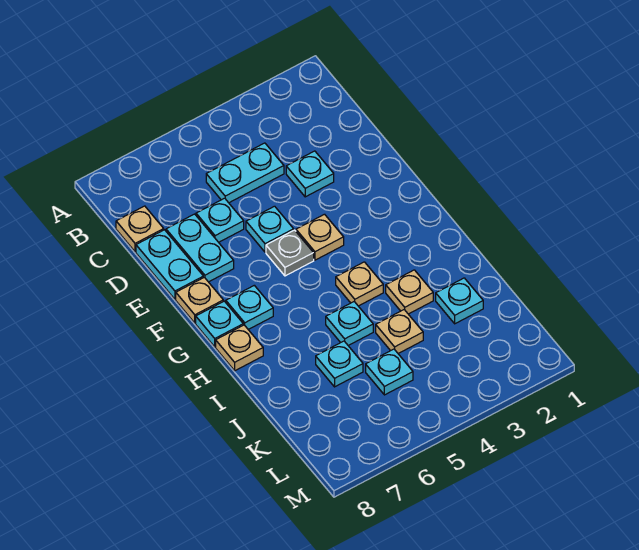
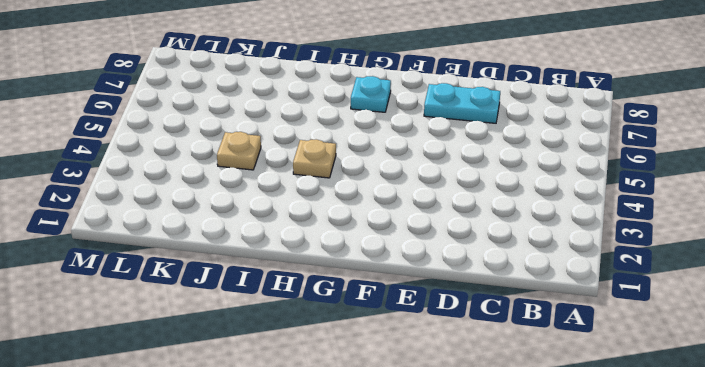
none -> cyan 1x2 plate [206,143,284,203]
none -> tan 1x1 plate [116,206,164,252]
none -> cyan 1x1 plate [286,151,334,197]

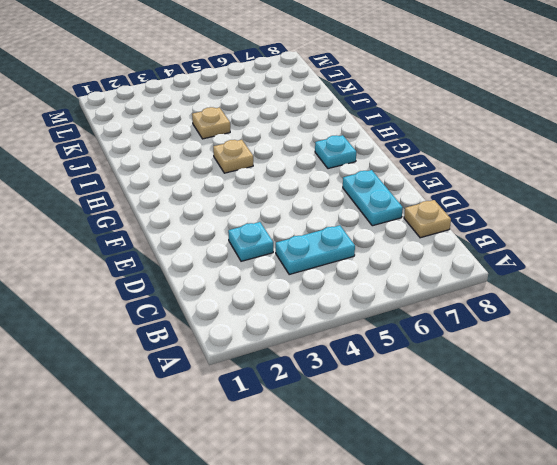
none -> cyan 1x1 plate [196,198,244,242]
none -> cyan 1x2 plate [136,230,203,299]
none -> cyan 1x1 plate [246,206,294,252]

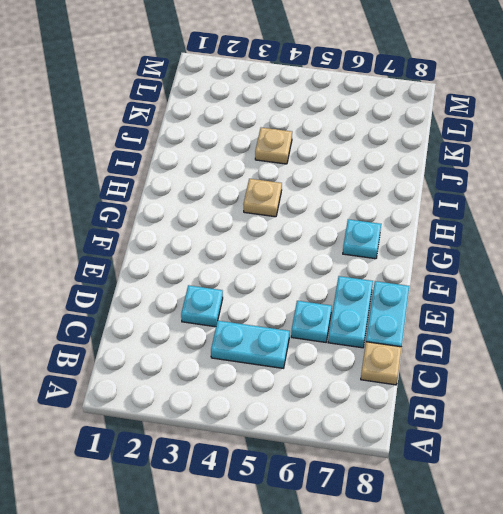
none -> cyan 1x1 plate [246,206,294,252]
none -> tan 1x1 plate [296,214,344,260]
none -> grey 1x1 plate [266,230,314,276]

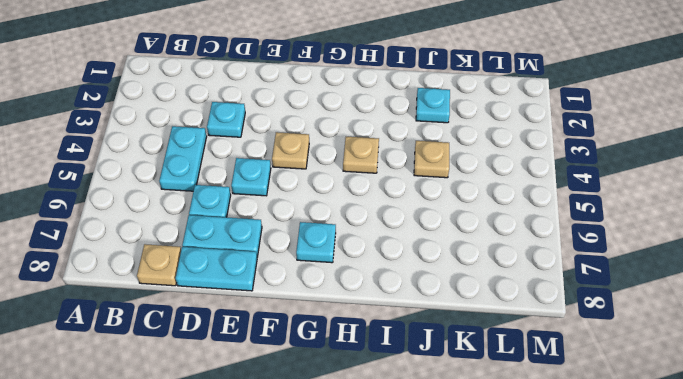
none -> grey 1x1 plate [266,230,314,276]
none -> tan 1x1 plate [176,277,223,323]
none -> cyan 1x1 plate [196,301,243,347]

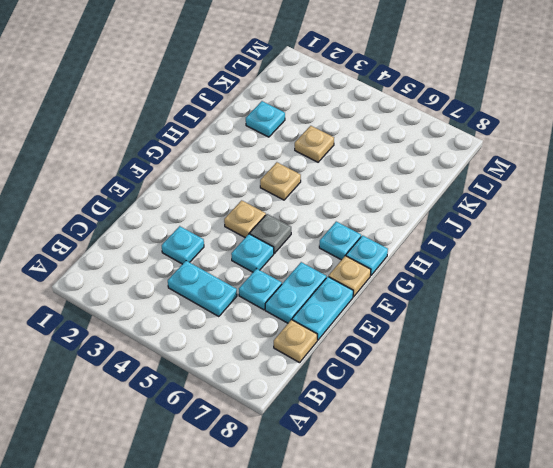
none -> tan 1x1 plate [216,325,263,371]
none -> tan 1x1 plate [386,270,433,314]
none -> cyan 1x1 plate [326,302,373,346]

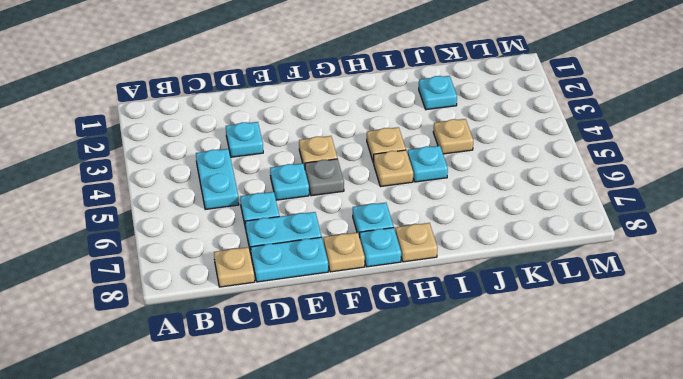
tan 1x1 plate [374,150,413,187] -> tan 1x1 plate moved to [386,270,433,314]
none -> cyan 1x1 plate [316,341,363,387]
none -> cyan 1x1 plate [366,349,413,395]

